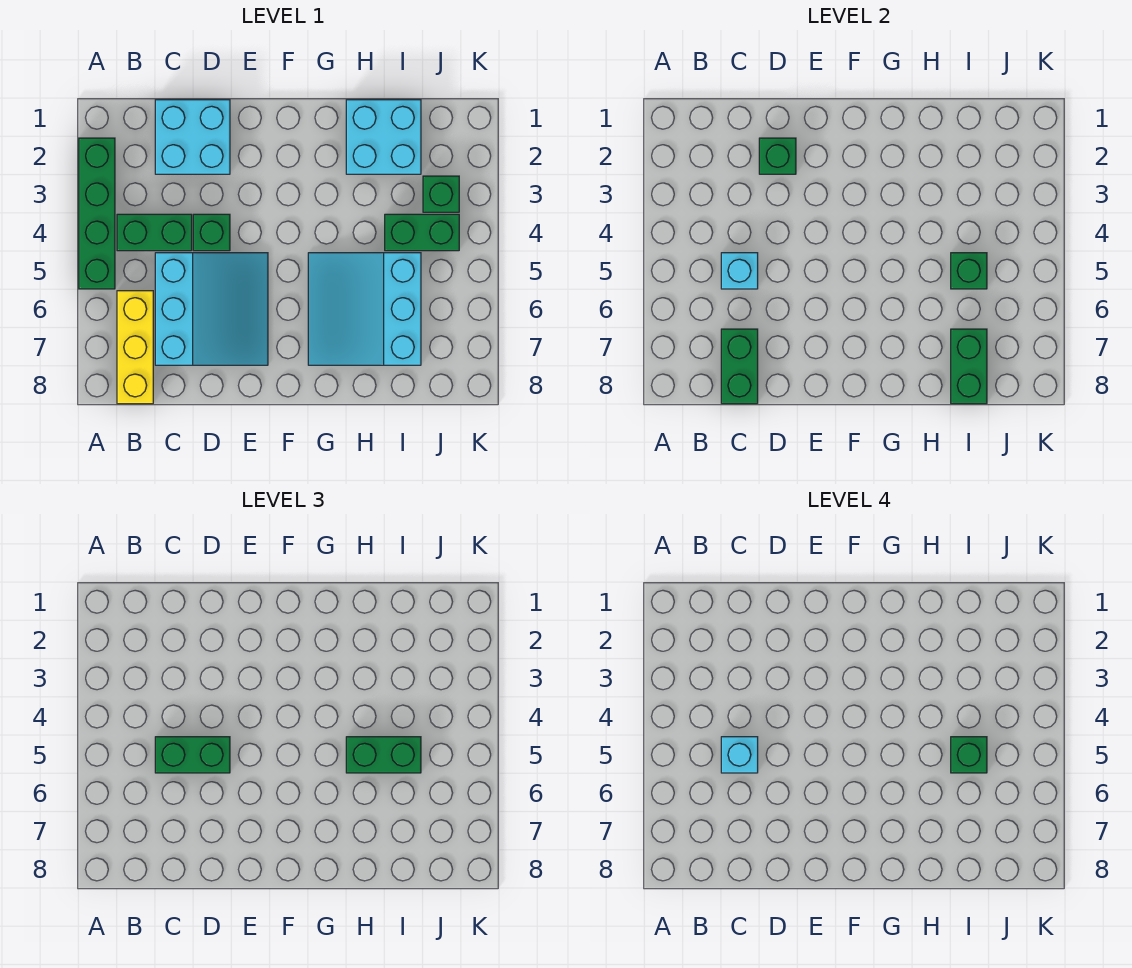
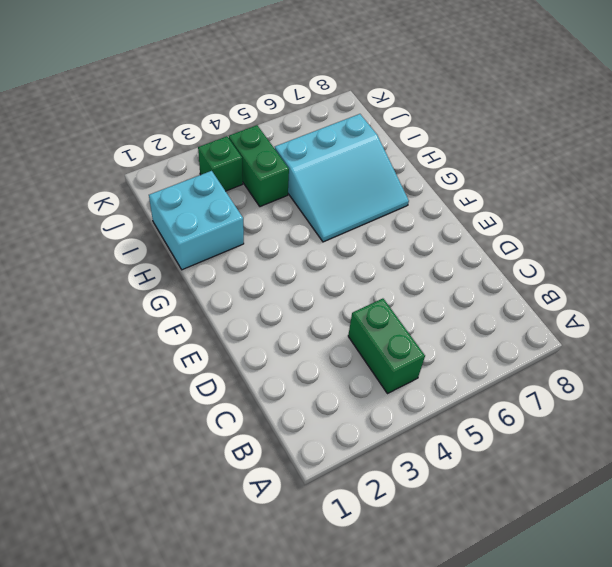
none -> green 1x4 brick [79,138,115,289]
none -> yellow 1x3 brick [117,291,153,404]
none -> cyan 2x2 brick [155,100,230,174]

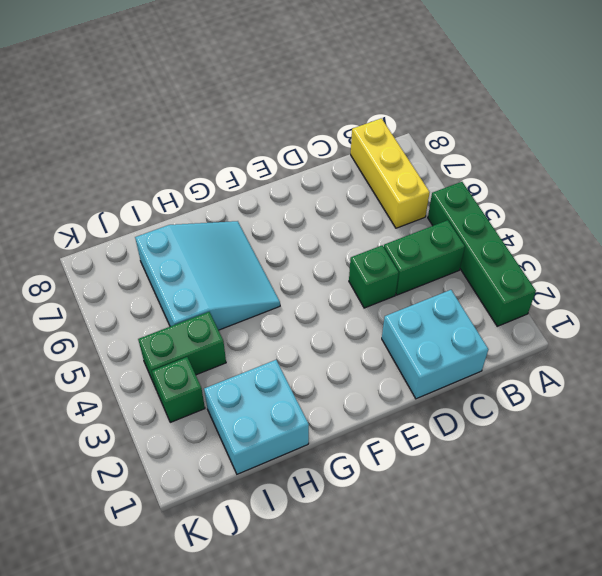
none -> cyan 3x3 slope [155,253,268,365]
none -> cyan 1x1 brick [721,253,758,289]
none -> green 1x2 brick [721,329,758,404]

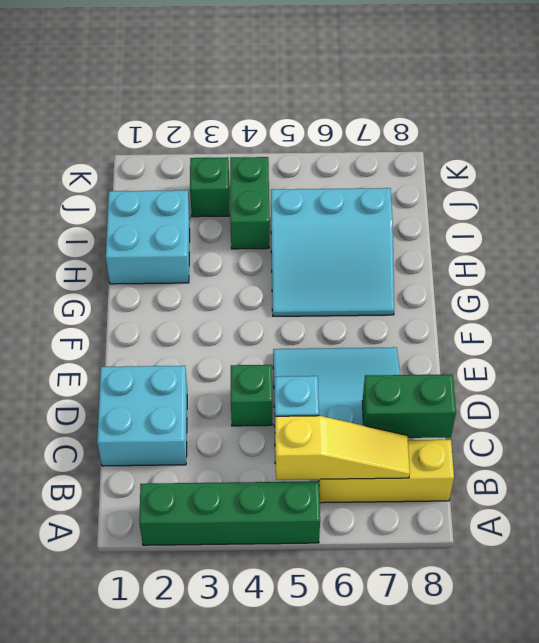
yellow 1x3 slope [275,416,410,480] -> none
none -> green 1x2 brick [117,214,192,251]
none -> green 1x1 brick [759,138,796,174]
none -> green 1x1 brick [951,253,987,289]

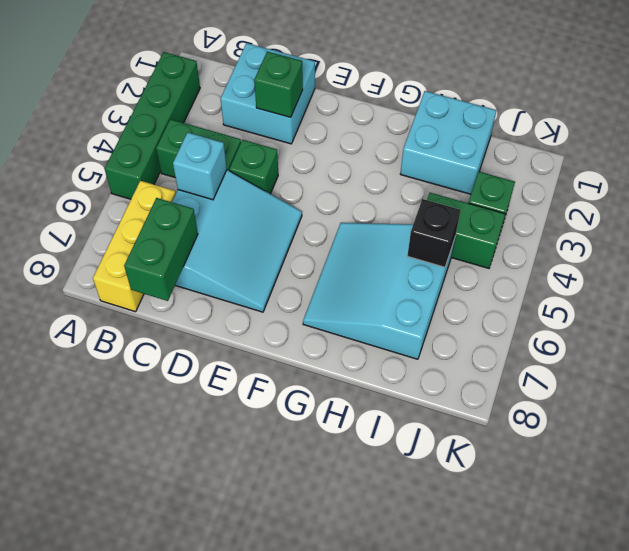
black 1x1 brick [407,199,461,267] -> green 1x1 brick [951,253,987,289]
none -> green 1x2 brick [951,329,987,404]
none -> green 1x2 brick [155,737,230,773]
none -> green 1x2 brick [346,737,421,773]

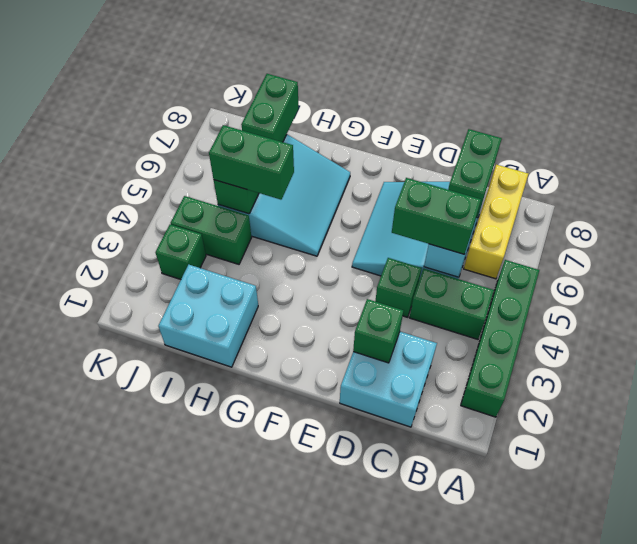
none -> cyan 1x1 brick [721,737,758,773]
none -> green 1x1 brick [951,737,987,773]

